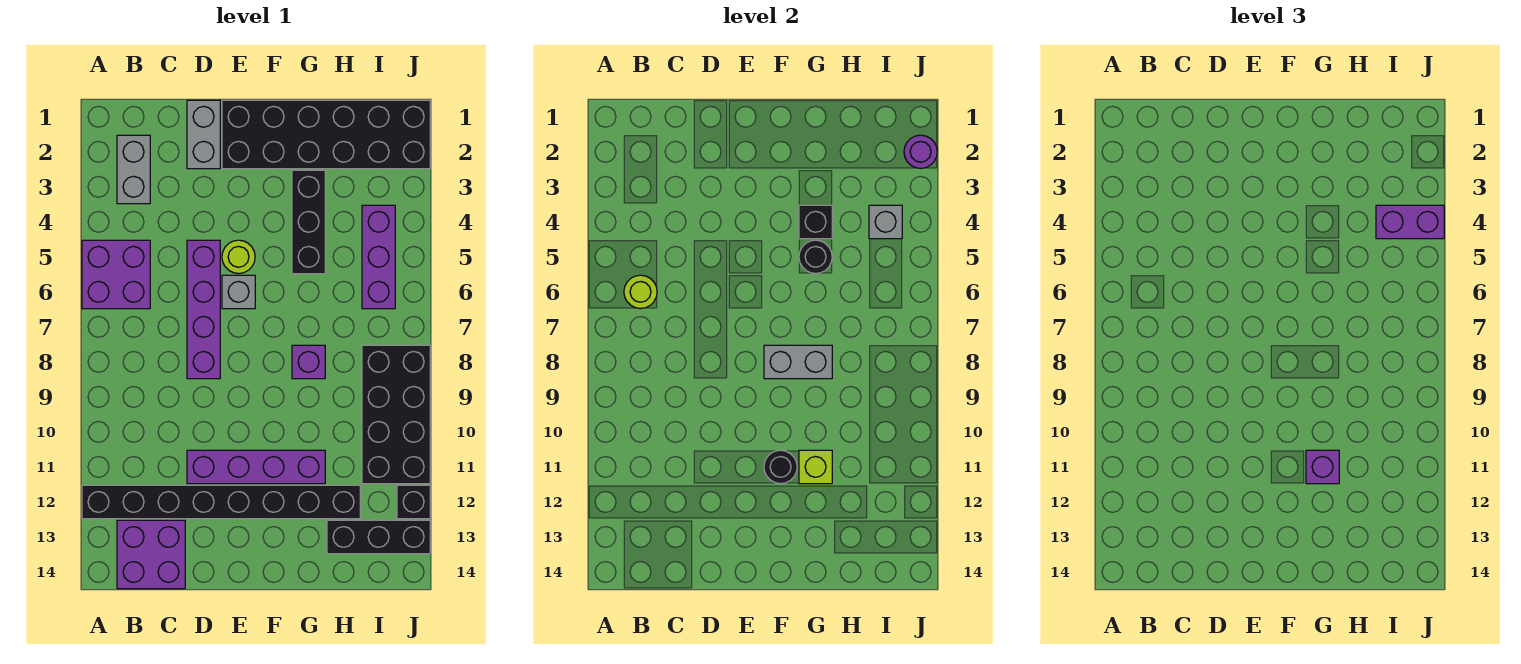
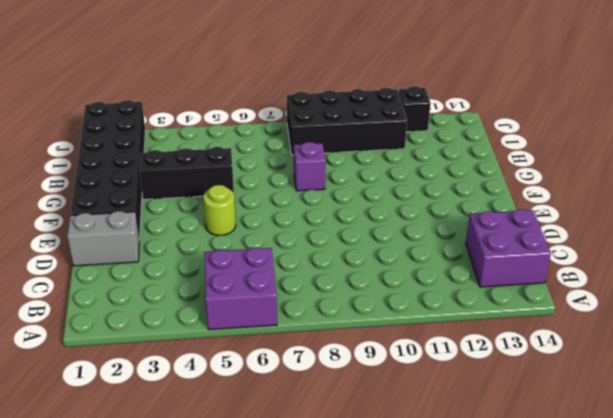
none -> black 1x8 brick [82,485,360,519]
none -> grey 1x2 brick [117,135,150,204]
none -> purple 1x4 brick [187,240,220,379]

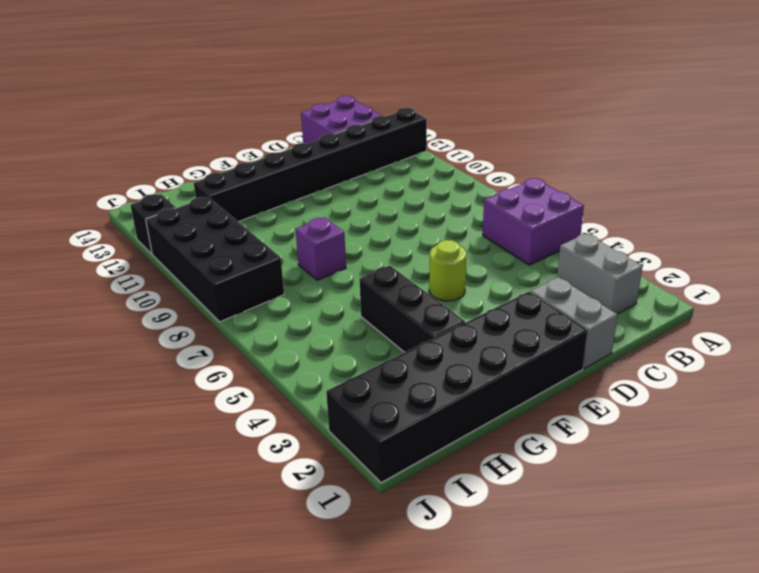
none -> purple 1x4 brick [187,240,220,379]
none -> purple 1x4 brick [187,450,325,484]
none -> grey 1x1 brick [222,275,255,309]

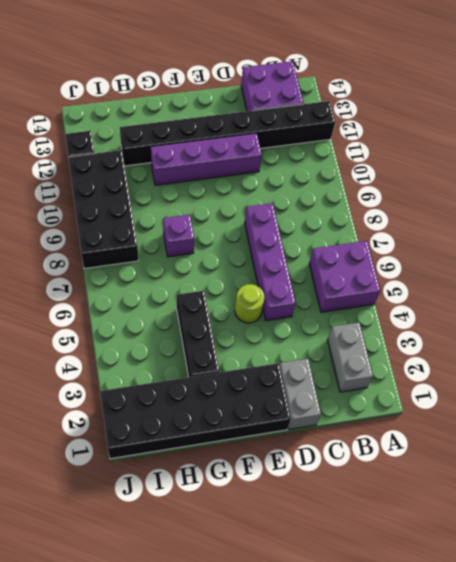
none -> grey 1x1 brick [222,275,255,309]
none -> black 1x3 brick [327,520,430,554]
none -> purple 1x3 brick [362,205,395,309]

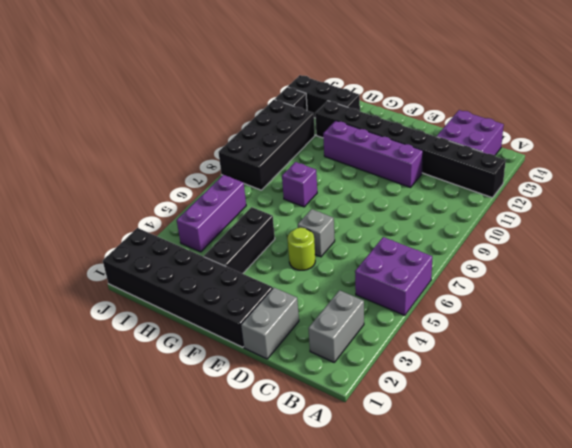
none -> purple 1x4 brick [187,240,220,379]
none -> lime 1x1 round brick [624,275,657,309]
none -> grey 1x2 brick [764,345,832,379]

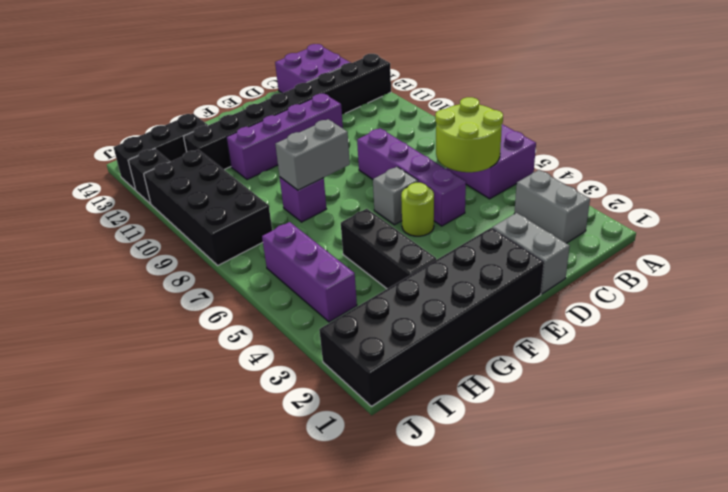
lime 2x2 round brick [435,97,503,172] -> lime 1x1 round brick [624,275,657,309]
none -> black 1x1 round brick [764,450,797,484]
none -> black 1x1 brick [799,205,832,239]
none -> black 1x1 round brick [799,240,832,274]

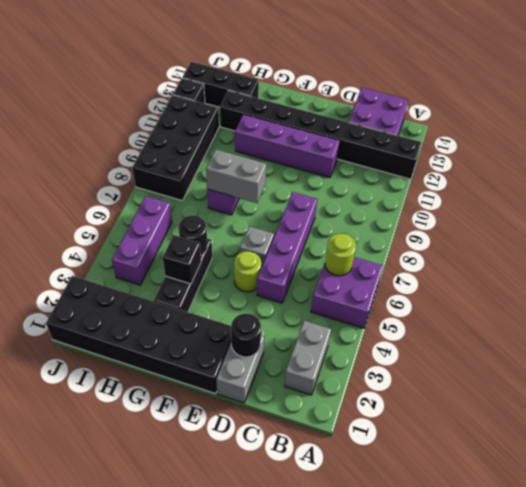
black 1x1 round brick [231,313,261,357] -> black 1x1 round brick moved to [764,450,797,484]
none -> lime 1x1 brick [799,450,832,484]
none -> grey 1x1 brick [869,205,902,239]
none -> purple 1x1 round brick [904,135,937,168]

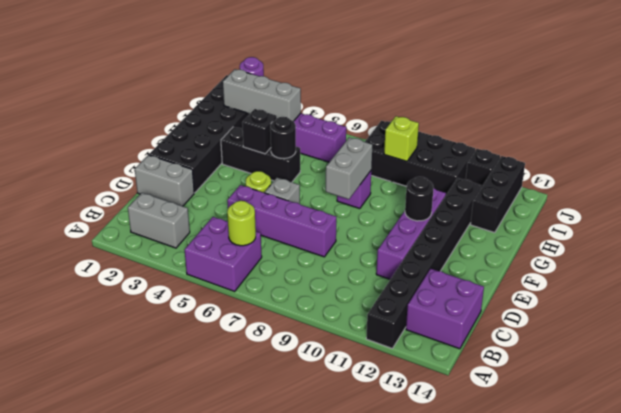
grey 1x3 brick [223,69,301,121] -> grey 1x1 brick [869,205,902,239]
lime 1x1 brick [384,116,419,161] -> lime 1x1 brick moved to [799,450,832,484]
none -> purple 1x1 brick [1306,450,1339,484]
none -> purple 1x2 brick [1376,205,1444,239]

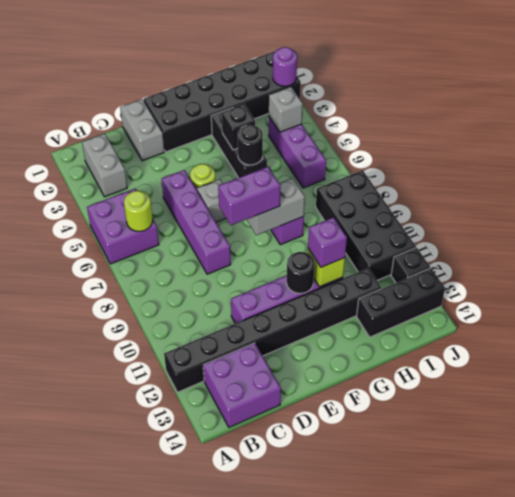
purple 1x2 brick [218,167,280,225] -> purple 1x2 brick moved to [1376,205,1444,239]

